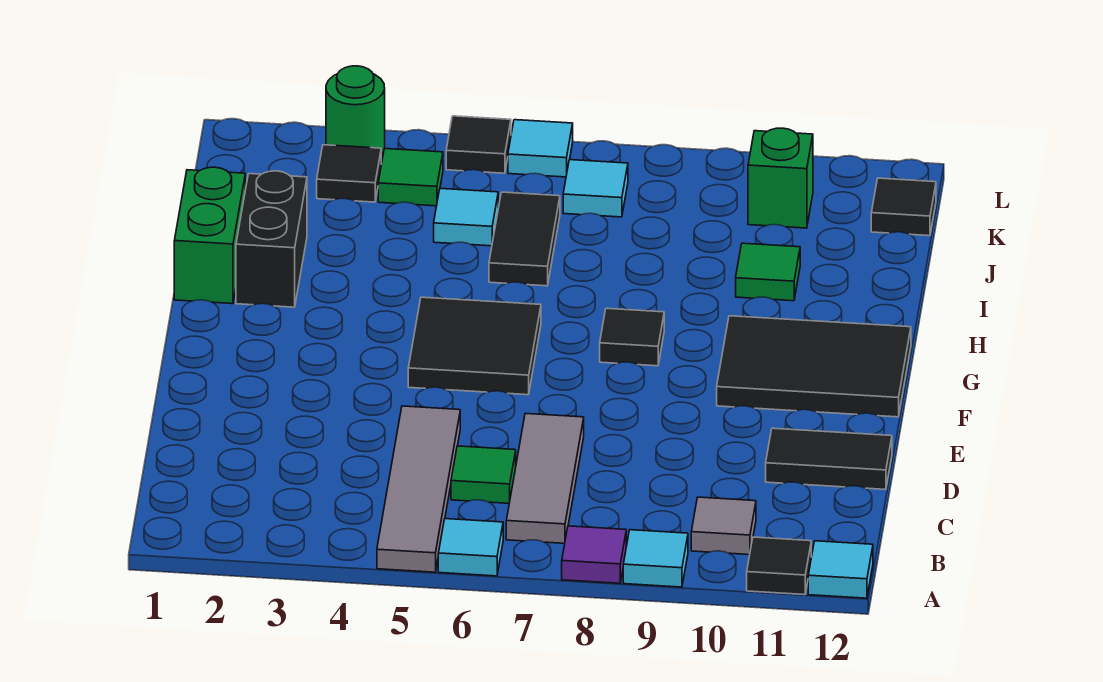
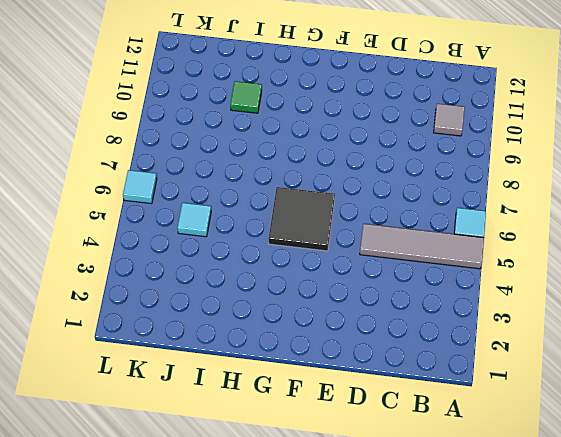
none -> purple 1x1 tile [562,526,626,583]
none -> cyan 1x1 tile [623,530,688,587]
none -> black 1x1 tile [747,537,811,595]

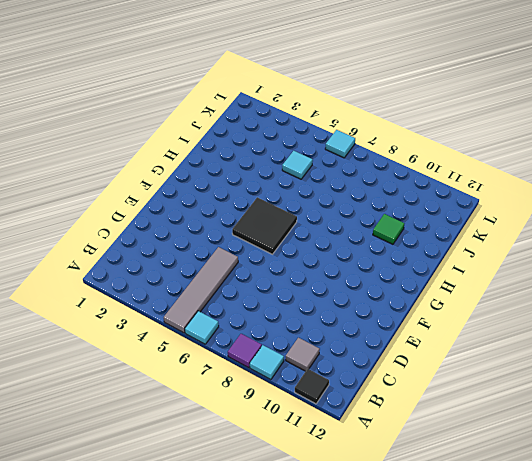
none -> cyan 1x1 tile [808,541,873,598]
none -> grey 1x3 tile [506,413,584,543]
none -> green 1x1 tile [451,446,516,503]

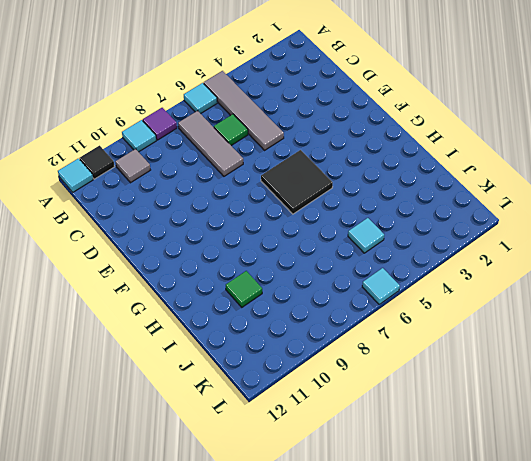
none -> black 1x2 tile [766,428,892,490]
none -> black 2x3 tile [717,316,911,417]
none -> black 1x1 tile [600,308,664,366]

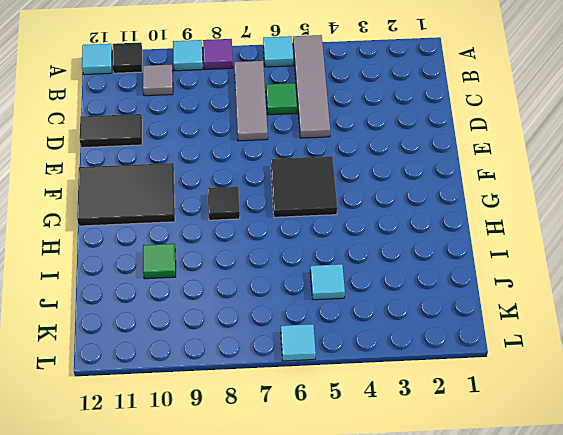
none -> green 1x2 brick [174,167,245,304]
none -> black 1x2 brick [236,171,307,307]
none -> black 1x2 tile [489,192,560,286]

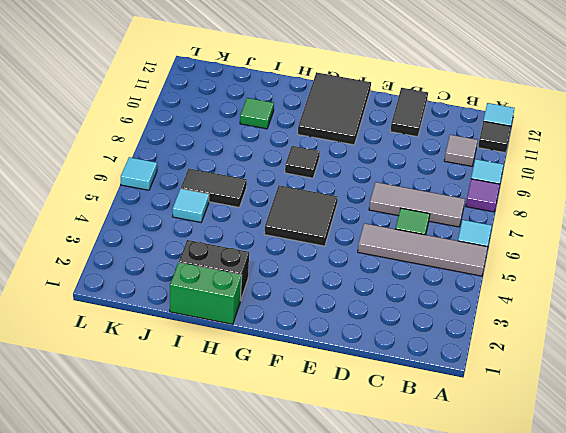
none -> black 1x1 tile [317,145,381,202]
none -> green 1x1 tile [378,148,443,206]
none -> cyan 1x1 tile [563,160,628,217]

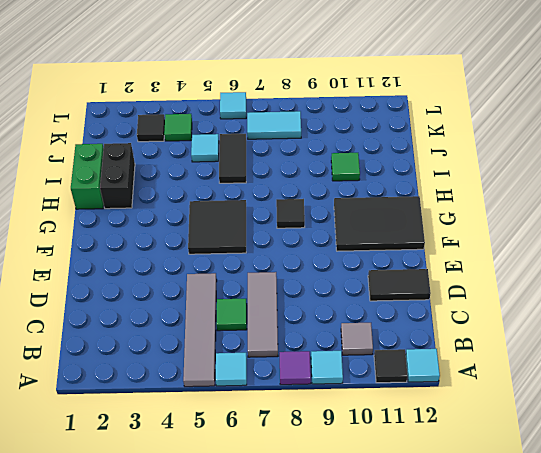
cyan 1x2 tile [247,111,301,139] -> cyan 1x1 tile [563,160,628,217]
none -> green 1x1 brick [748,128,813,228]
none -> black 1x1 tile [871,178,936,236]
none -> green 1x1 round brick [326,66,385,155]

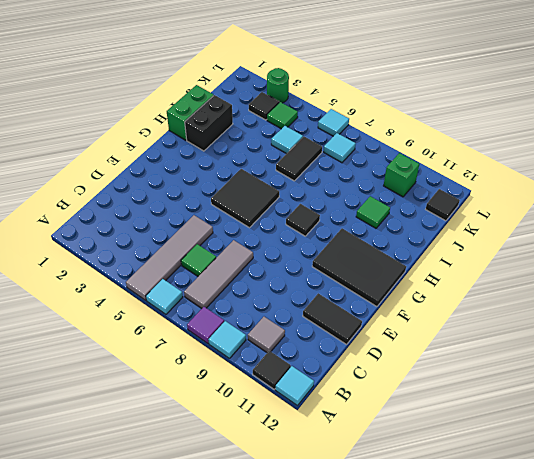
none -> black 1x1 tile [446,116,511,173]

